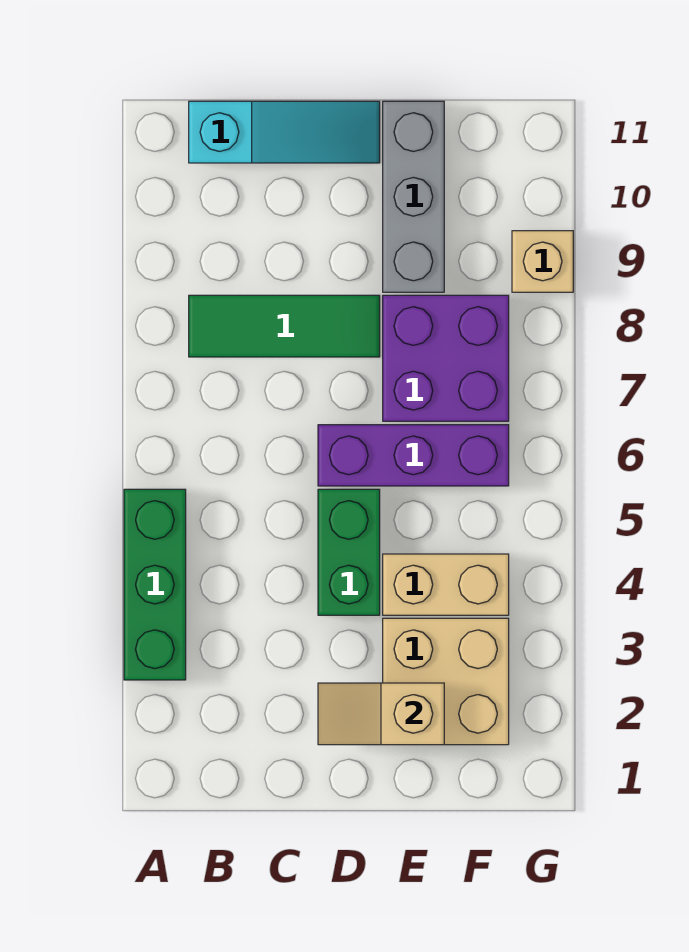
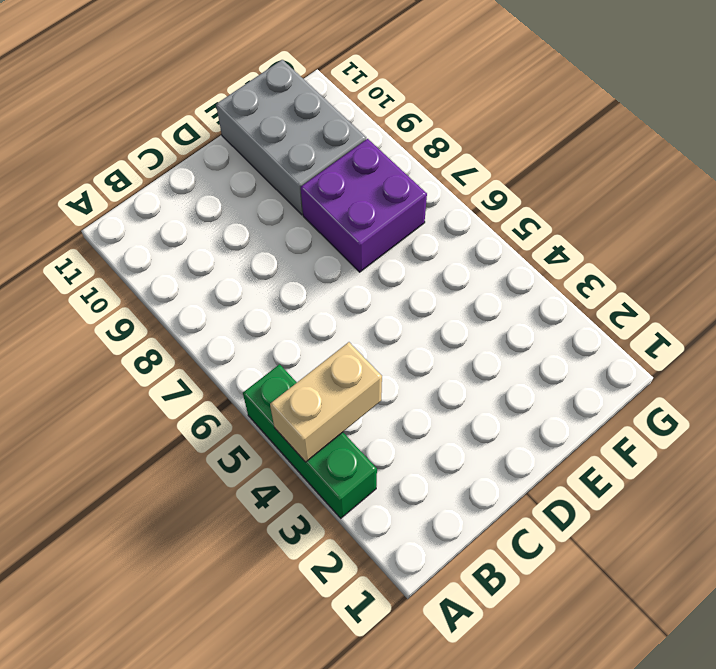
tan 1x2 brick [270,342,382,462] -> tan 1x2 brick moved to [383,554,509,615]
grey 2x3 brick [216,60,366,215] -> grey 1x3 brick [383,101,444,292]
none -> green 1x3 tile [189,295,380,357]
none -> cyan 1x3 slope [189,101,380,163]

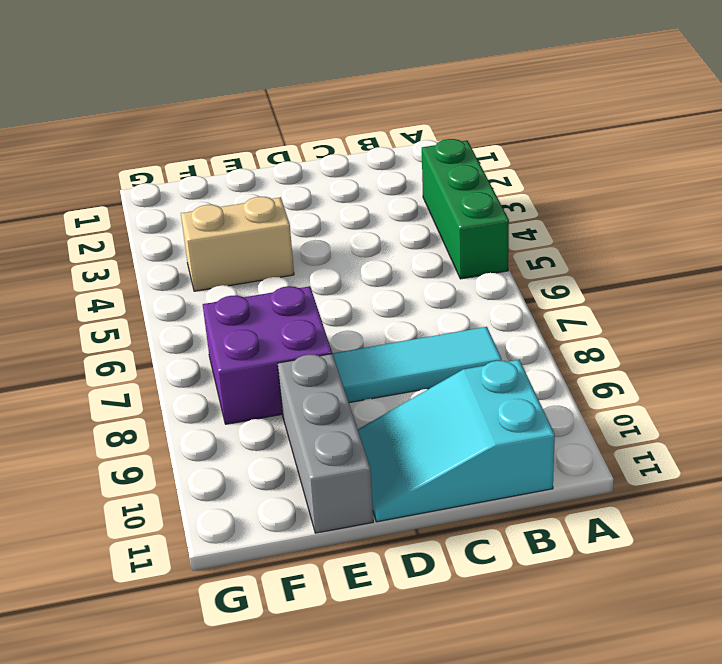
cyan 1x3 tile [332,327,502,403] -> green 1x3 tile [189,295,380,357]
cyan 2x3 slope [358,360,555,522] -> cyan 1x3 slope [189,101,380,163]
none -> green 1x2 brick [318,489,380,615]
none -> purple 1x3 brick [318,425,509,486]

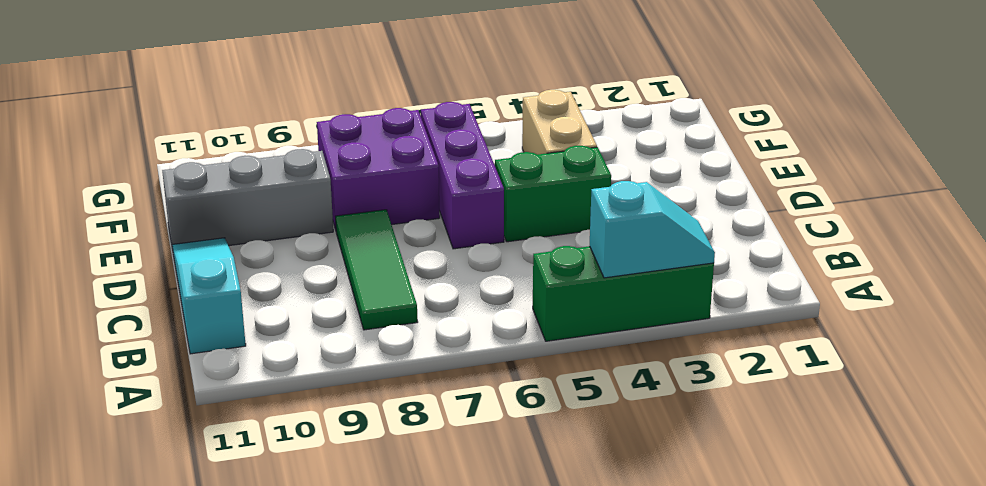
cyan 1x2 slope [590,181,715,278] -> none
none -> tan 2x2 brick [383,618,509,745]
none -> tan 1x1 brick [512,231,573,292]

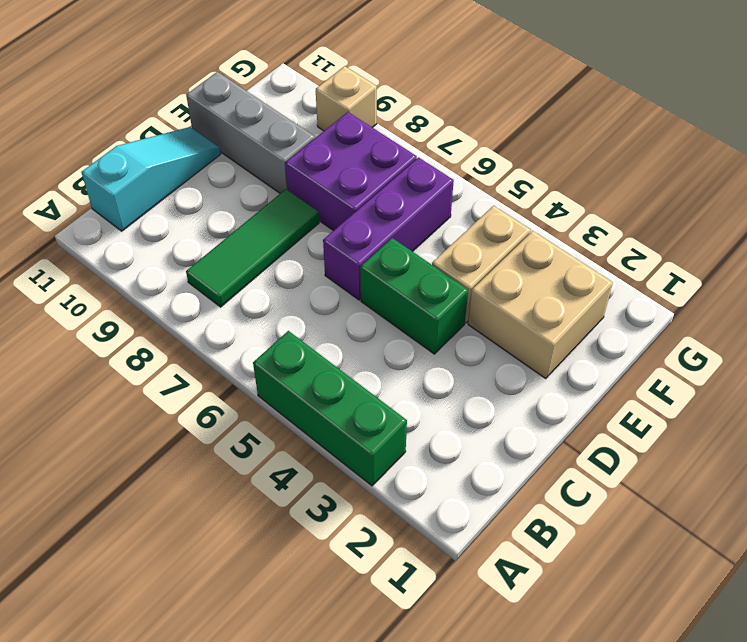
none -> tan 1x2 slope [318,683,444,745]

